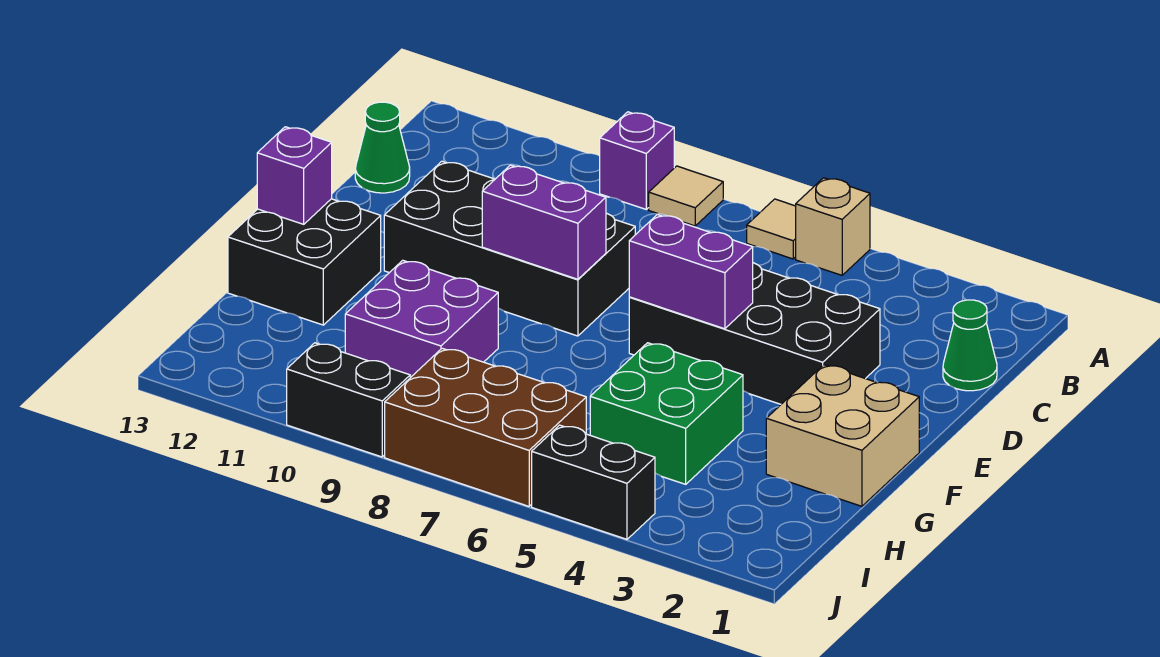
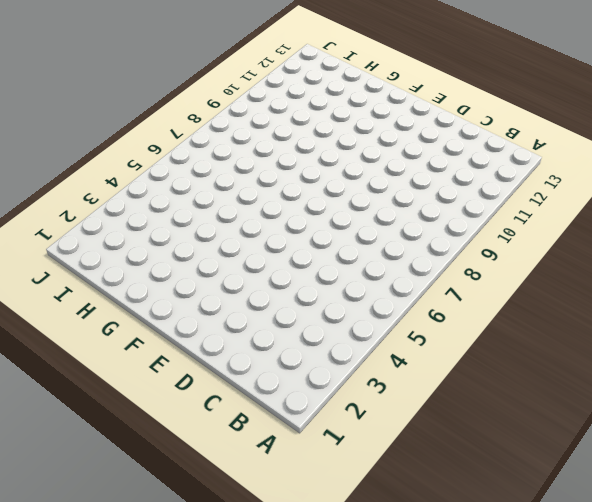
none -> tan 1x1 brick [796,178,870,275]
none -> tan 1x1 tile [747,199,796,259]
none -> tan 1x1 tile [649,166,723,226]

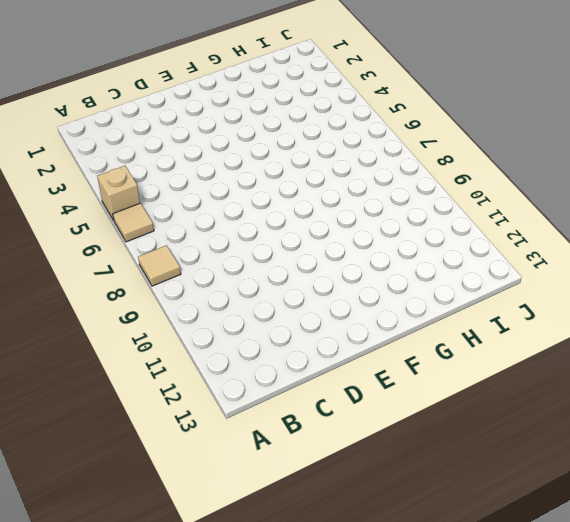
none -> purple 1x1 brick [600,112,674,209]
none -> green 1x1 cone [943,300,997,391]
none -> green 1x1 cone [355,102,410,193]

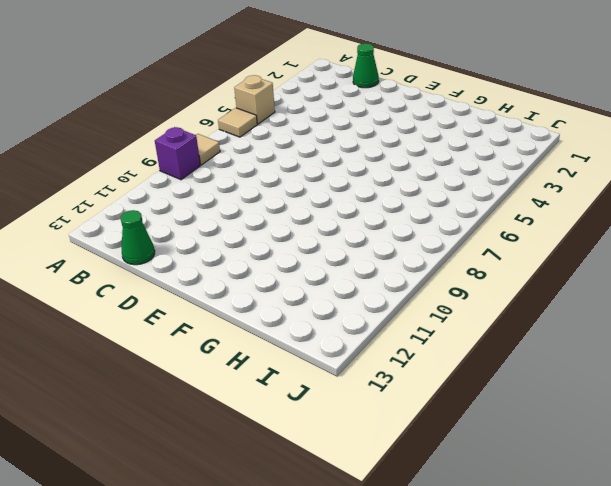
none -> black 2x4 brick [629,263,880,404]
none -> black 2x4 brick [384,161,635,336]
none -> tan 2x2 brick [766,365,919,506]

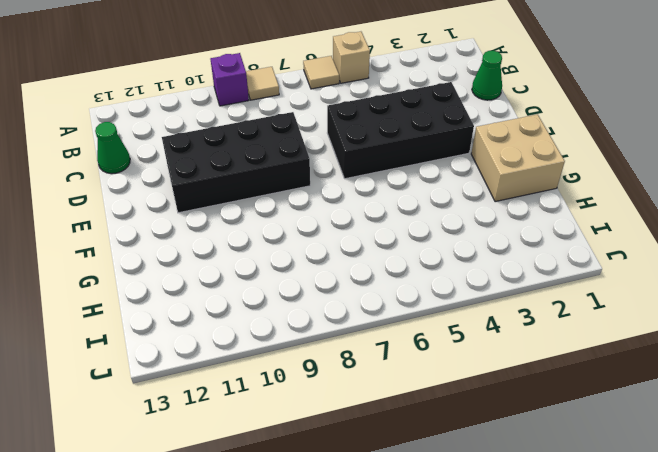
none -> black 2x2 brick [228,199,381,325]
none -> green 2x2 brick [590,343,743,484]
none -> purple 2x2 brick [345,260,498,378]

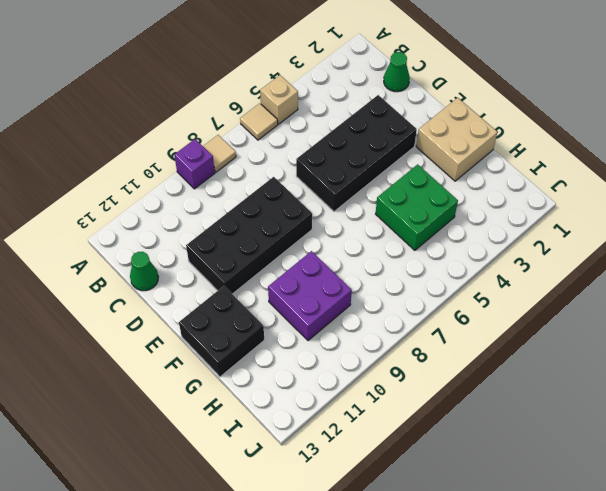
none -> brown 2x3 brick [385,348,586,506]
none -> black 1x2 brick [532,425,655,539]
none -> black 1x2 brick [287,343,410,457]

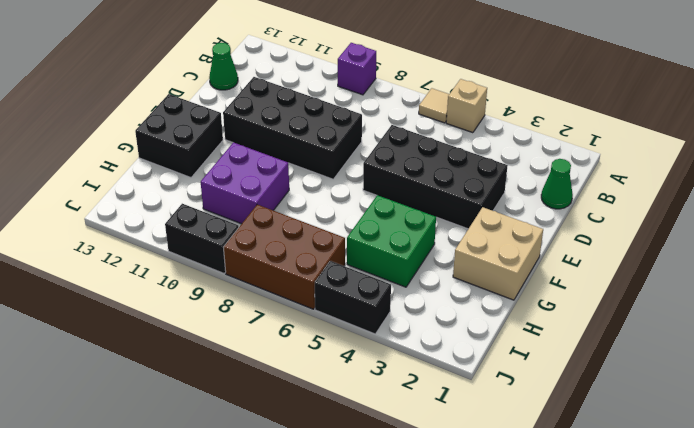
none -> tan 1x1 tile [649,166,723,226]
none -> purple 1x2 brick [629,215,753,329]
none -> purple 1x2 brick [482,165,606,279]

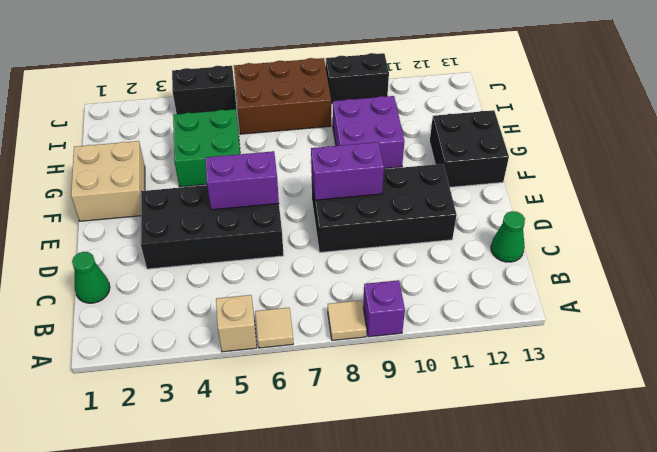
none -> purple 1x1 brick [257,127,332,224]

